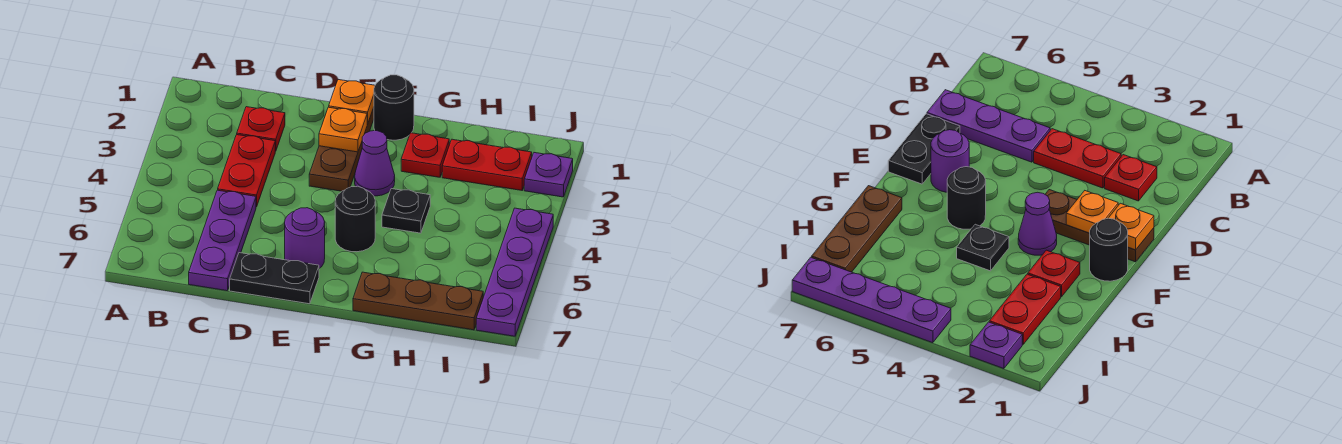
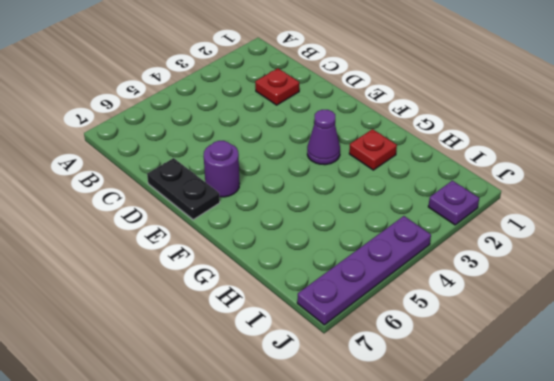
none -> red 1x2 plate [218,135,275,207]
none -> purple 1x3 plate [189,190,256,291]
none -> brown 1x3 plate [309,108,374,191]

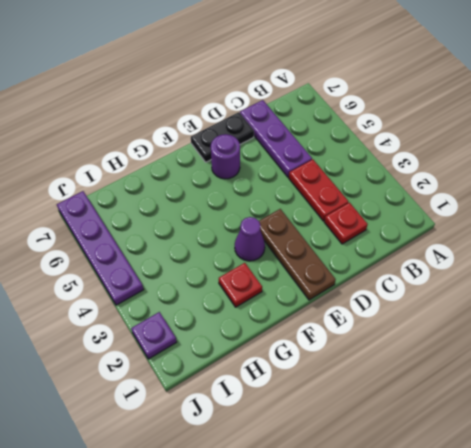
none -> black 1x1 round brick [374,75,414,140]
none -> black 1x1 round brick [335,186,375,252]
none -> black 1x1 plate [382,189,430,233]

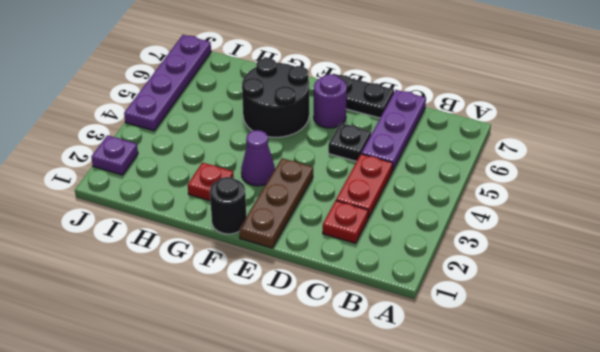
black 1x1 plate [328,123,371,161] -> black 1x1 plate moved to [382,189,430,233]
black 2x2 round brick [242,58,309,137] -> black 1x1 round brick [335,186,375,252]
none -> brown 1x3 plate [353,272,483,330]
none -> red 1x2 plate [442,139,532,190]
none -> orange 1x1 plate [329,80,375,124]

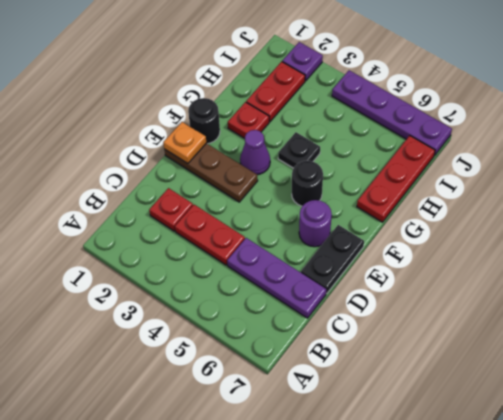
red 1x3 plate [357,136,435,222] -> brown 1x3 plate [353,272,483,330]
none -> orange 1x1 plate [319,107,367,152]

